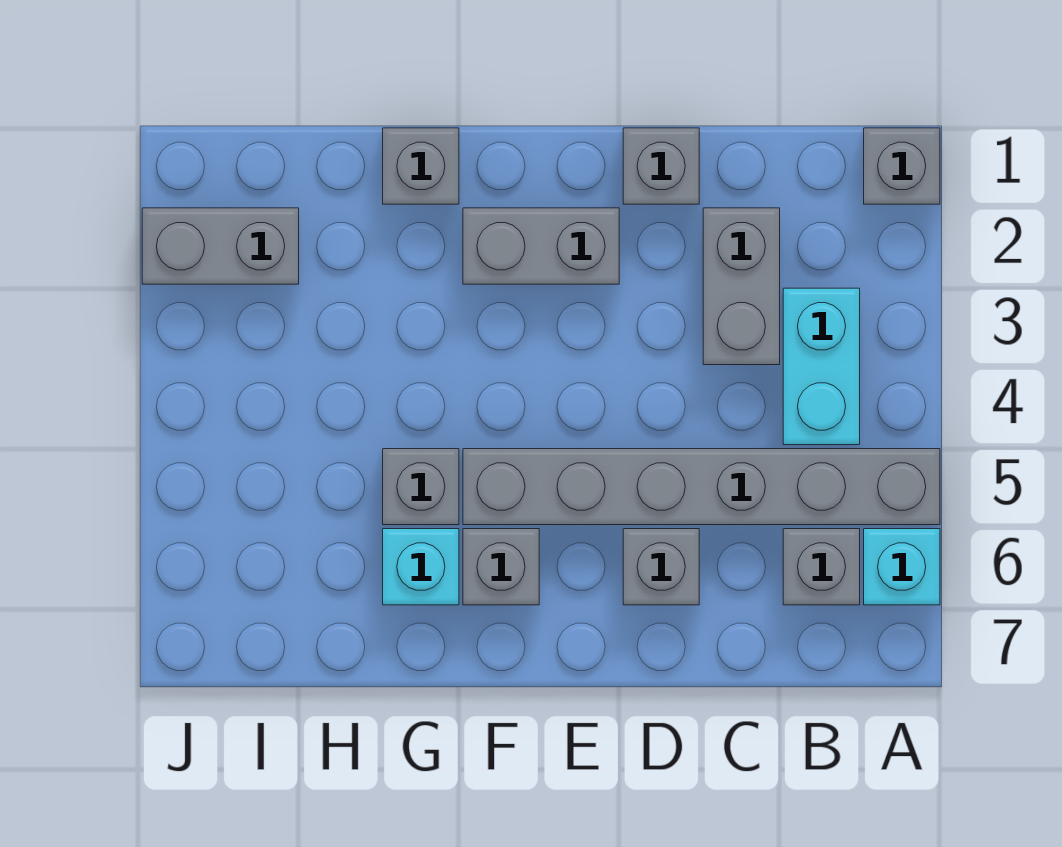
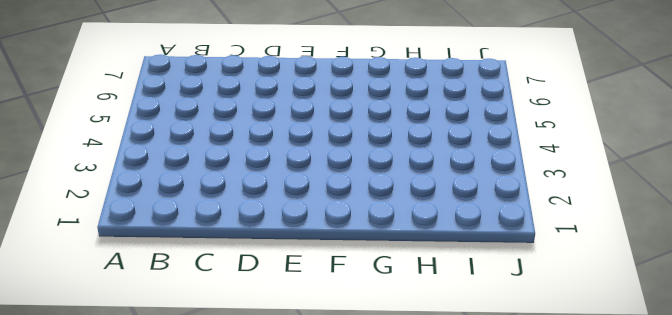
none -> grey 1x1 brick [864,128,940,204]
none -> grey 1x6 brick [463,449,940,525]
none -> cyan 1x1 brick [864,529,940,605]

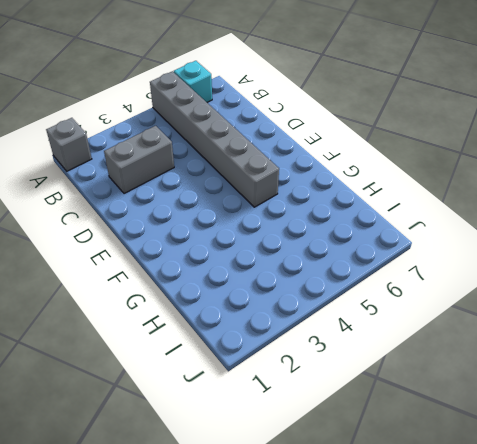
none -> cyan 1x2 brick [783,288,860,445]
none -> grey 1x1 brick [783,529,860,605]
none -> grey 1x1 brick [623,128,699,204]

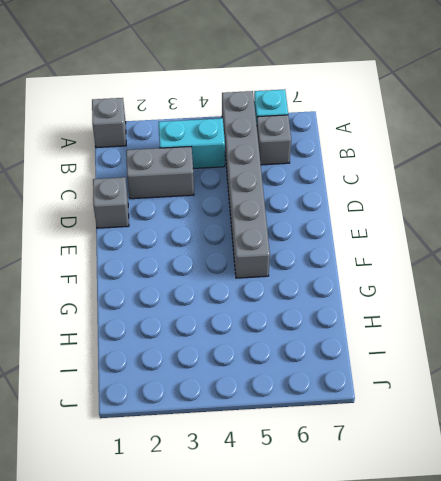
none -> grey 1x1 brick [623,529,699,605]
none -> grey 1x2 brick [463,208,619,284]
none -> grey 1x1 brick [463,529,539,605]

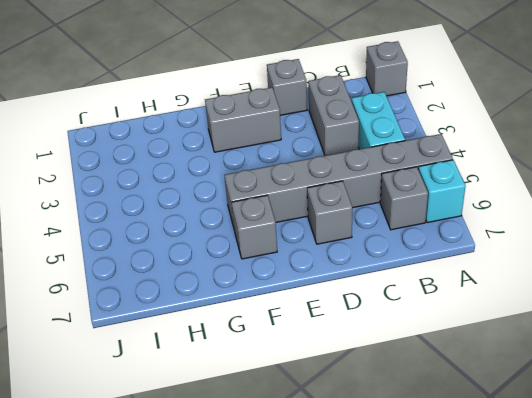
none -> grey 1x1 brick [383,128,459,204]
none -> grey 1x1 brick [383,449,459,525]
none -> cyan 1x1 brick [383,529,459,605]

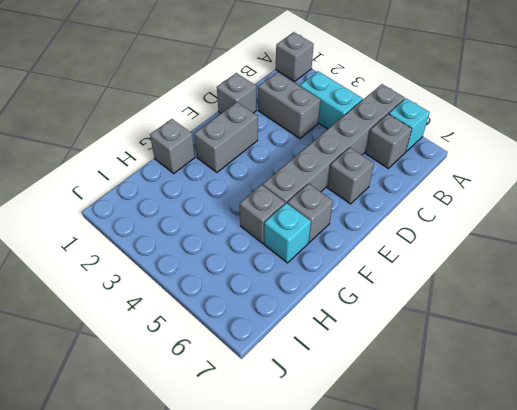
none -> grey 1x2 brick [142,208,299,284]

